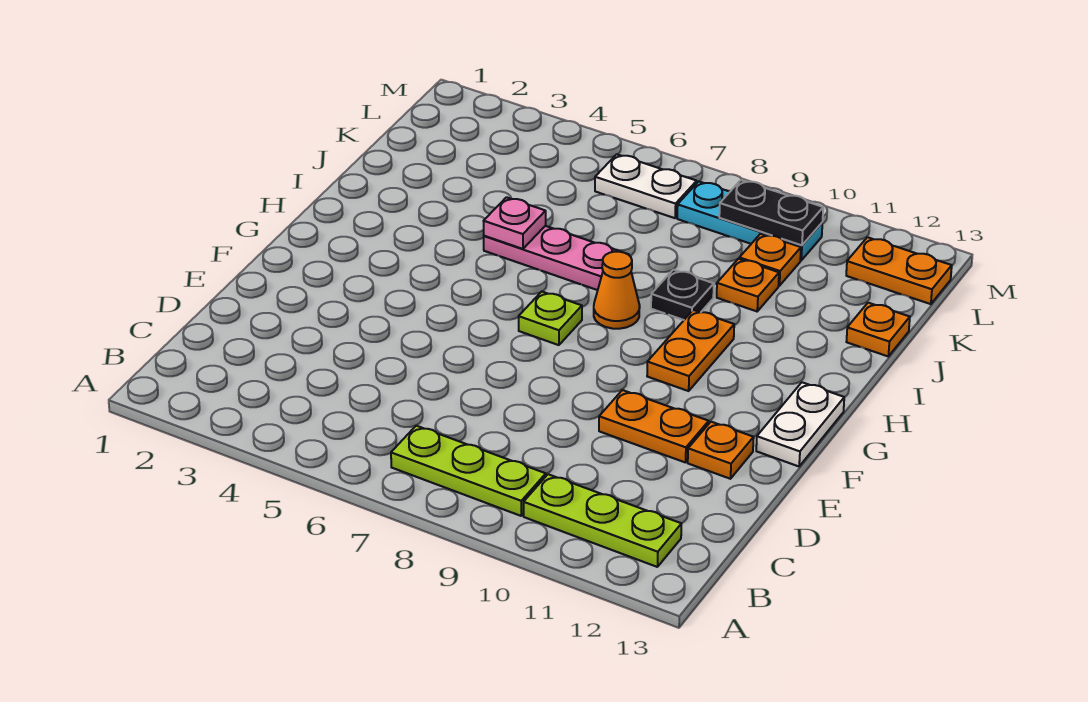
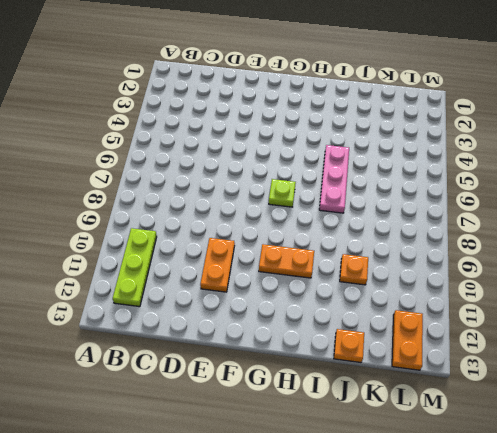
none -> lime 1x3 plate [391,426,546,516]
none -> orange 1x1 plate [688,422,754,479]
none -> white 1x2 plate [756,382,844,466]

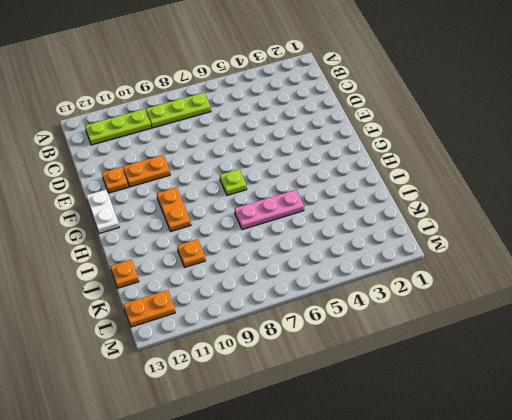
none -> orange 1x1 cone [594,252,640,329]
none -> black 1x1 plate [651,270,714,320]
none -> orange 1x1 plate [739,234,801,286]

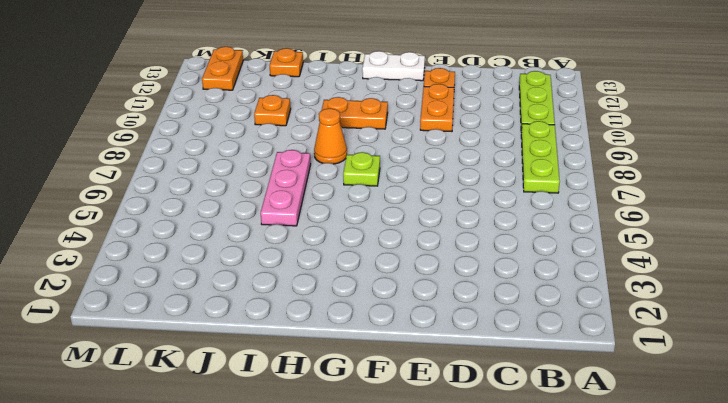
none -> black 1x1 plate [651,270,714,320]
none -> orange 1x1 plate [739,234,801,286]
none -> white 1x2 plate [595,154,697,218]

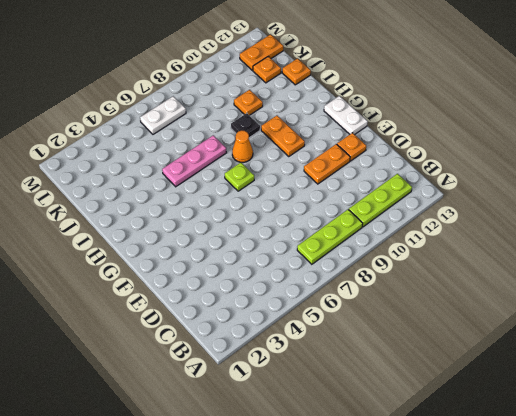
orange 1x1 plate [253,57,281,83] -> orange 1x1 plate moved to [739,234,801,286]
none -> cyan 1x3 plate [677,181,822,260]
none -> pink 1x1 plate [484,197,546,249]
none -> black 1x2 plate [719,180,823,245]

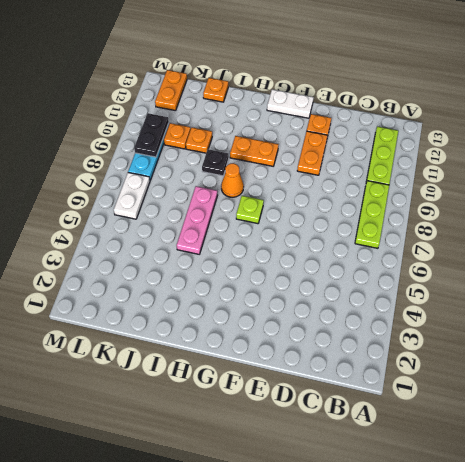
none -> pink 1x1 plate [484,197,546,249]

